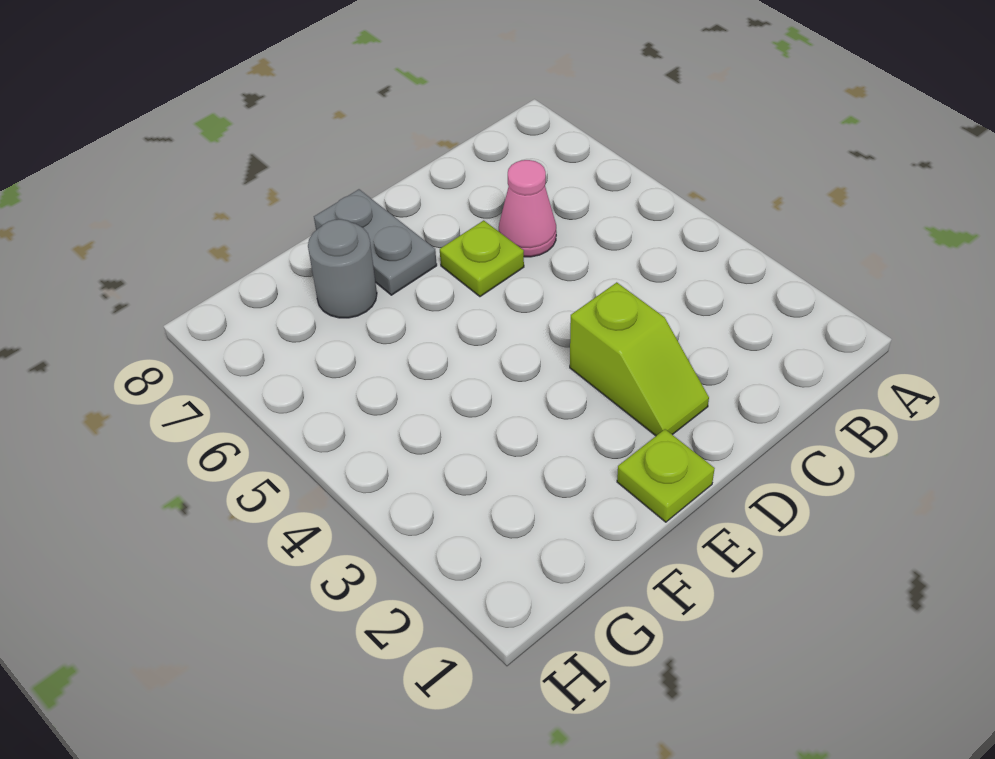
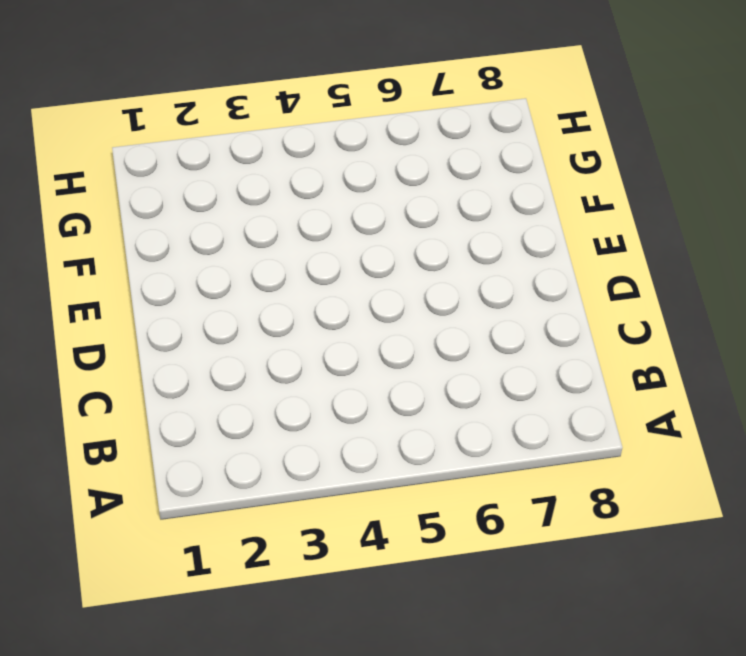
none -> pink 1x1 cone [499,160,556,257]
none -> lime 1x2 slope [570,282,709,436]

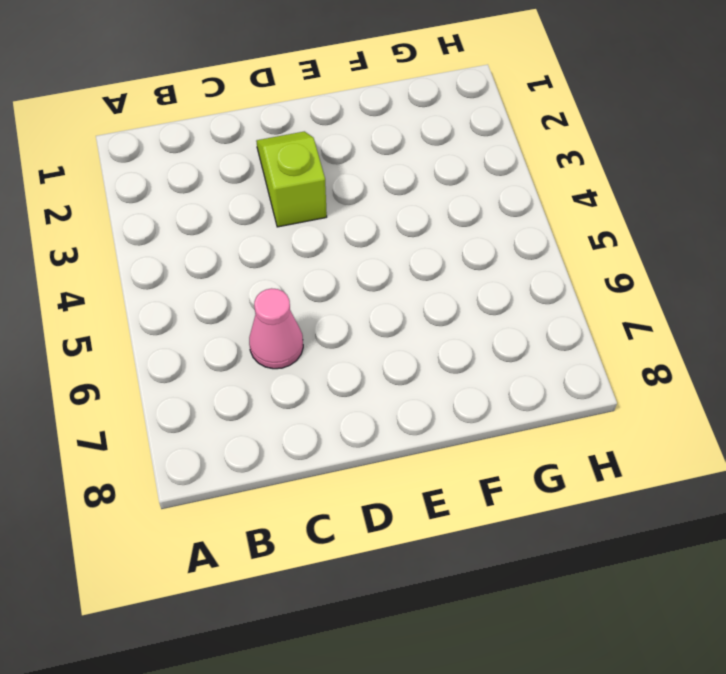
none -> lime 1x1 plate [440,220,524,297]
none -> lime 1x1 plate [617,429,715,522]

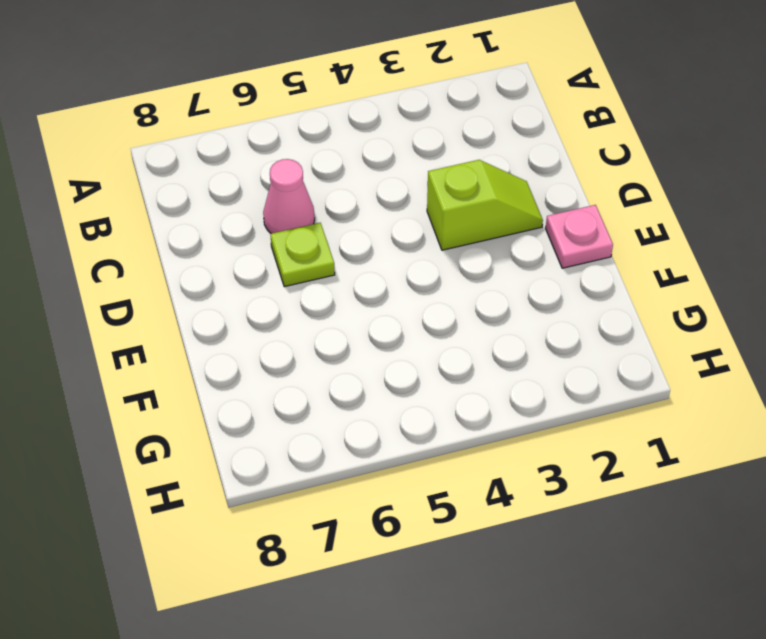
pink 1x1 plate [546,205,613,268] -> lime 1x1 plate [617,429,715,522]
none -> grey 1x2 plate [314,189,437,295]
none -> grey 1x1 round brick [308,219,377,318]

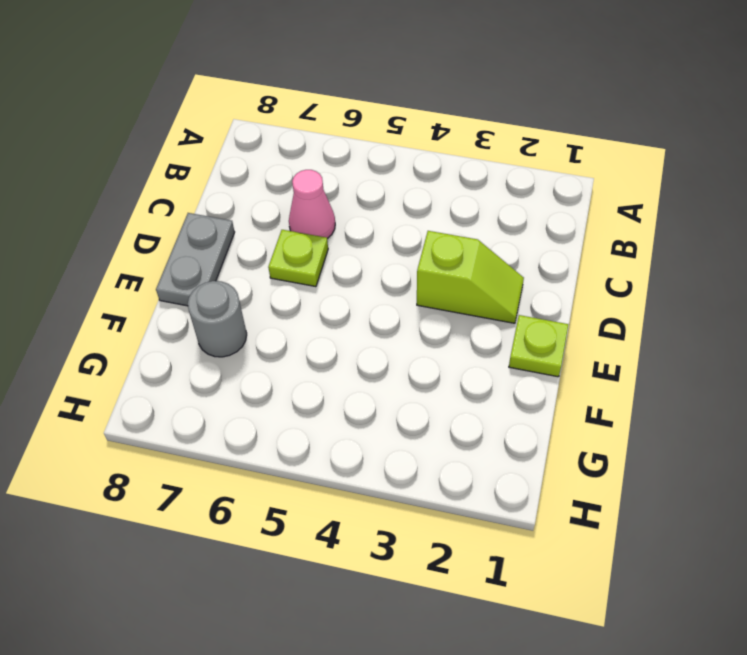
grey 1x2 plate [156,213,235,306] -> grey 1x2 plate turned to [314,189,437,295]

